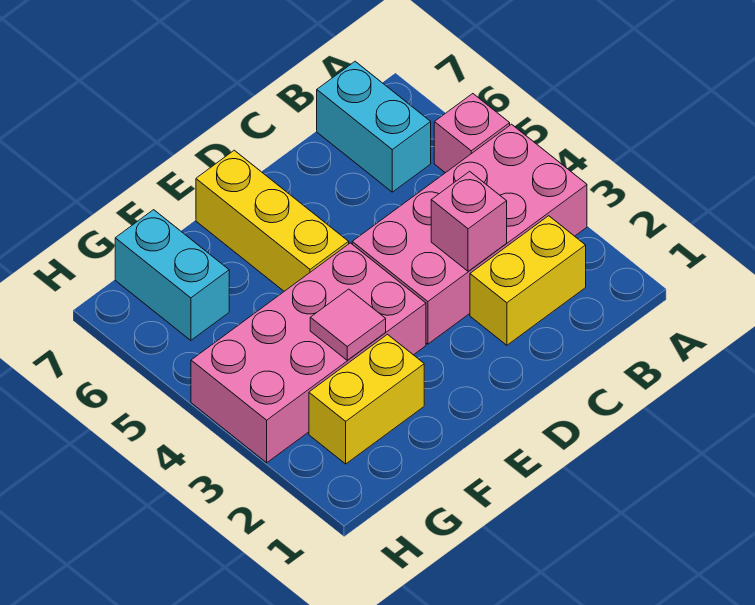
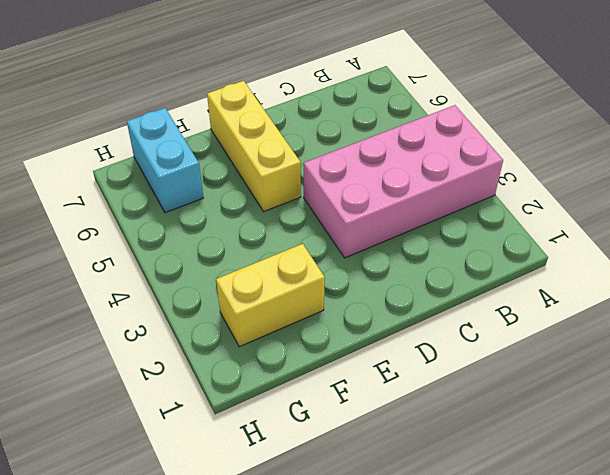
none -> pink 1x1 brick [434,94,510,173]
none -> yellow 1x2 brick [470,216,586,345]

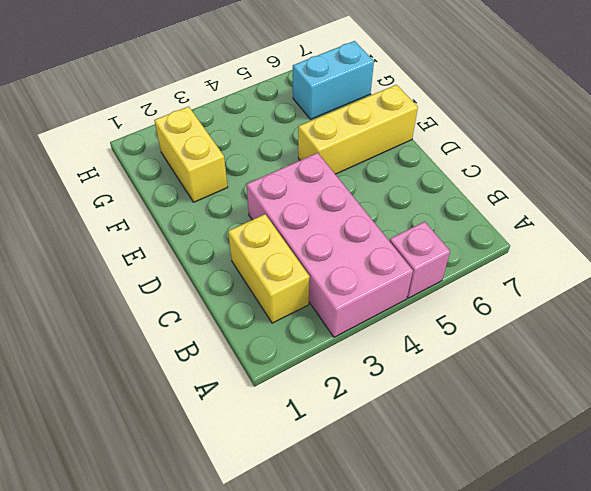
none -> cyan 1x2 brick [317,61,431,192]
none -> pink 2x4 brick [191,243,426,463]

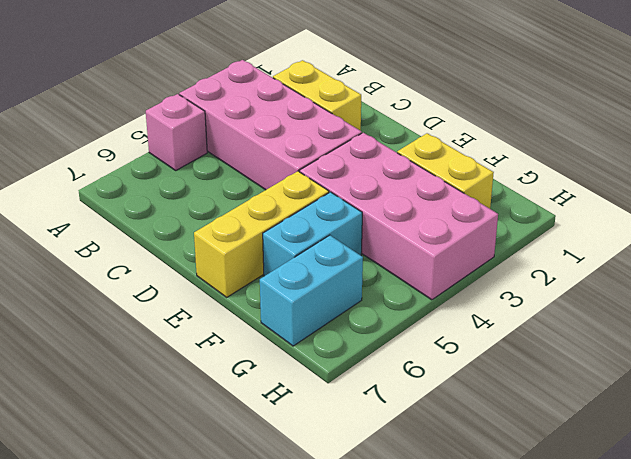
cyan 1x2 brick [263,192,362,276] -> cyan 1x2 brick moved to [317,61,431,192]
none -> pink 1x1 brick [431,171,507,271]
none -> pink 1x1 tile [310,289,386,360]

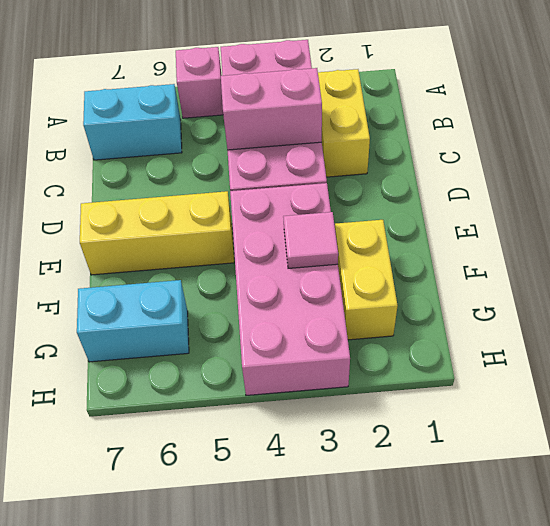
pink 1x2 brick [221,68,322,150] -> pink 1x1 brick [431,171,507,271]

